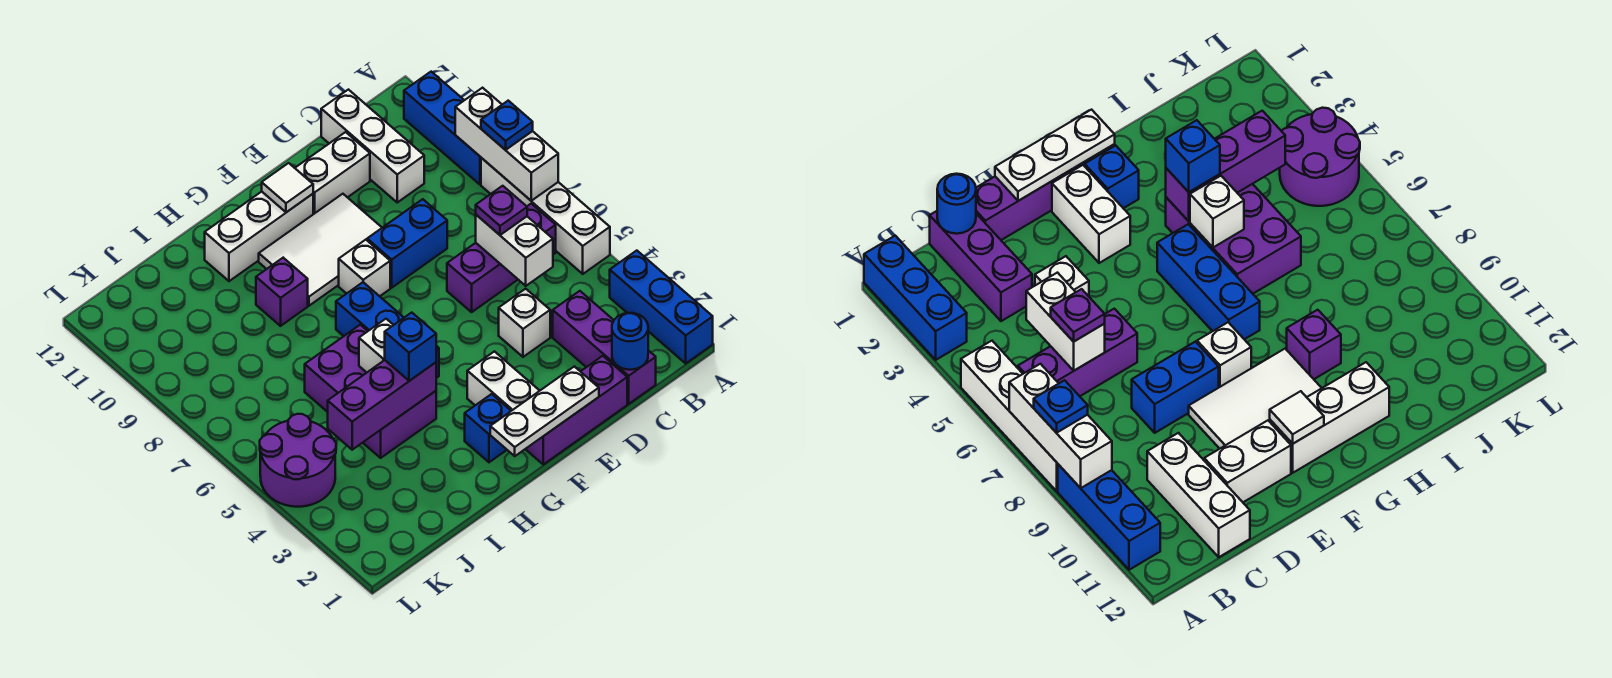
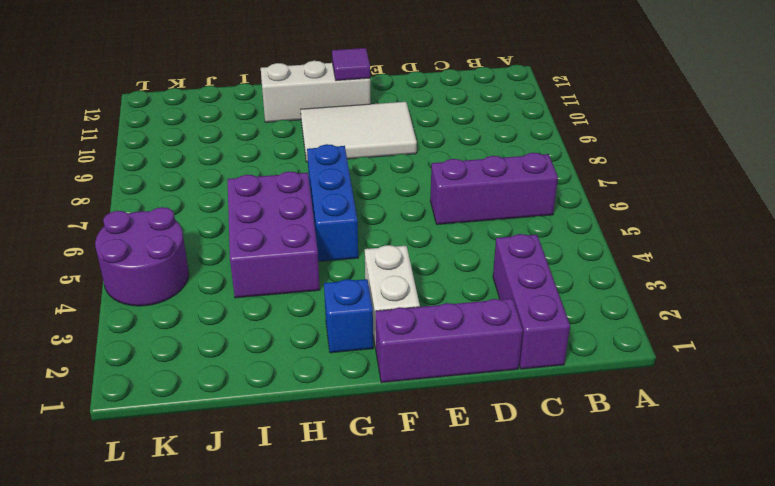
purple 1x1 tile [332,48,370,81] -> white 1x1 tile [262,163,313,212]
none -> blue 1x3 brick [610,251,713,363]
none -> white 1x4 brick [481,158,610,274]
none -> blue 1x3 brick [404,72,481,184]

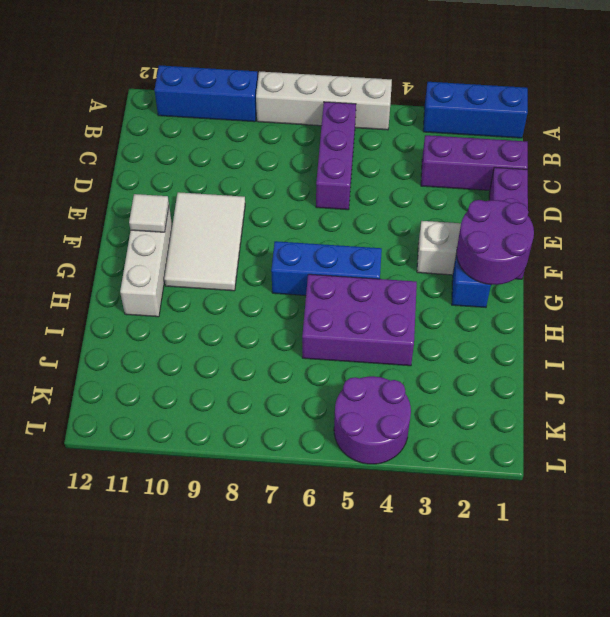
purple 2x2 round brick [457,200,534,285] -> white 1x3 plate [490,366,599,456]
none -> white 1x3 brick [321,90,424,202]
none -> white 1x1 brick [499,289,550,357]
none -> blue 1x2 brick [367,199,447,288]

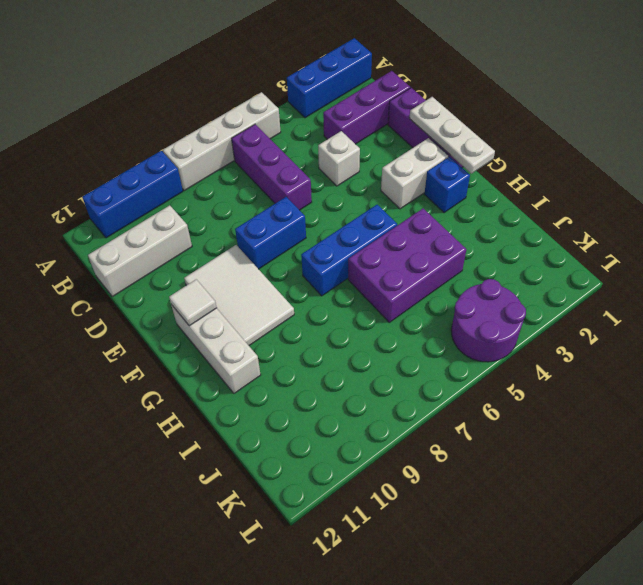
blue 1x2 brick [235,197,306,269] -> blue 1x2 brick turned to [367,199,447,288]
none -> white 1x2 brick [295,132,370,214]
none -> white 1x1 brick [339,240,390,296]
none -> purple 1x1 brick [256,258,308,326]

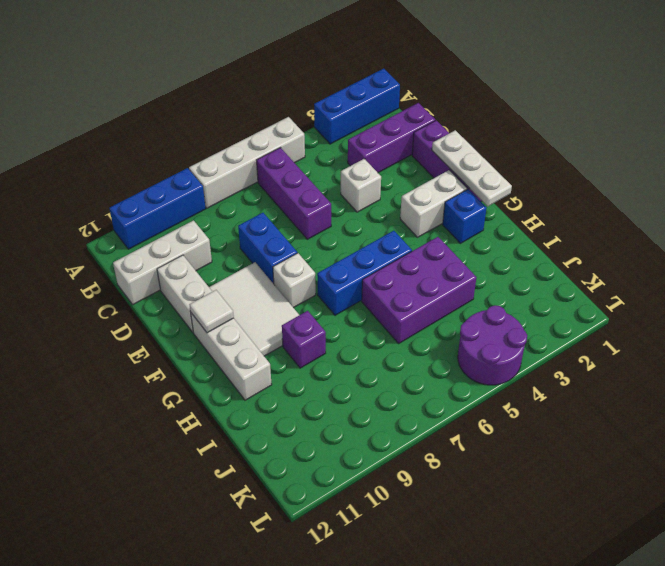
none -> white 1x3 brick [455,88,558,201]
none -> blue 1x1 round brick [612,313,648,370]
none -> white 1x2 brick [476,215,553,286]

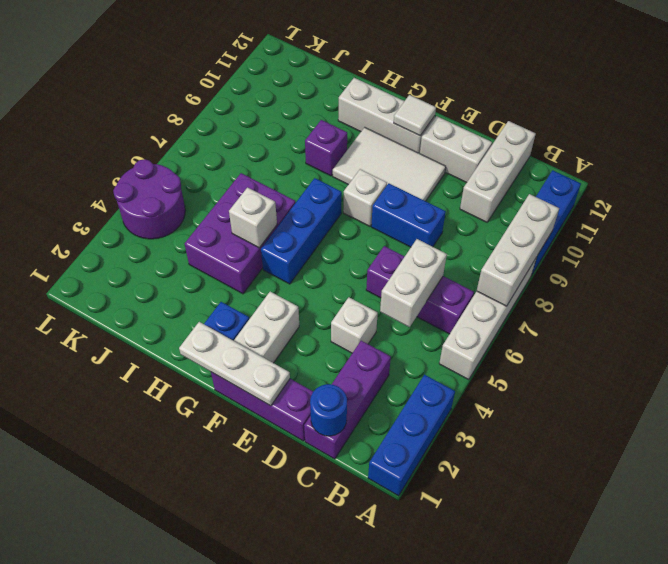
none -> purple 1x3 brick [328,360,436,450]
none -> blue 1x1 plate [481,101,533,150]
none -> purple 1x1 plate [476,186,527,235]

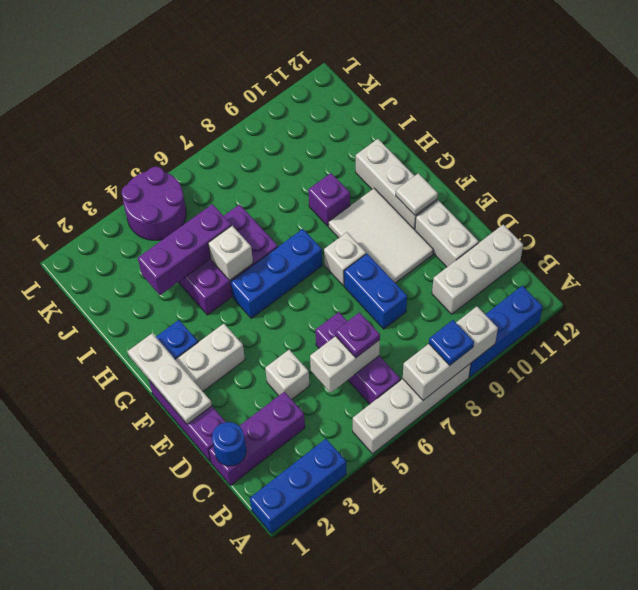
purple 1x3 brick [138,204,231,295] -> purple 1x3 brick turned to [328,360,436,450]
none -> blue 1x1 brick [385,313,436,381]

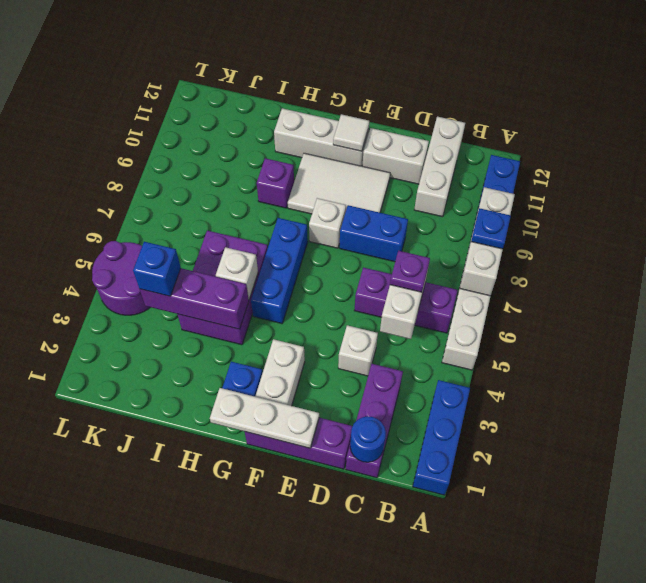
blue 1x1 brick [133,242,181,296] -> blue 1x1 brick moved to [385,313,436,381]

